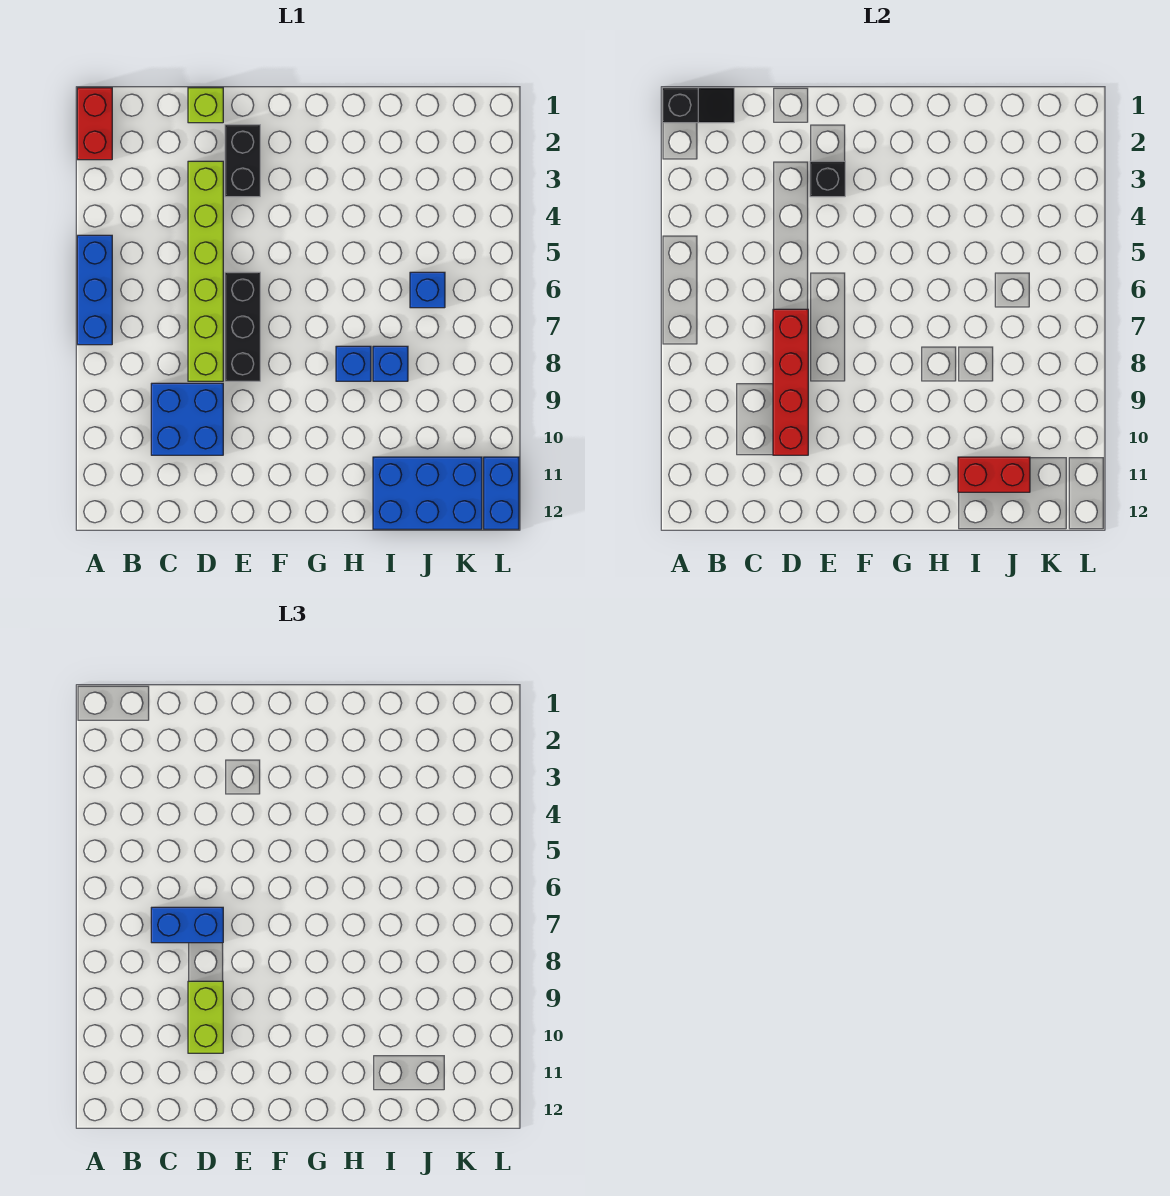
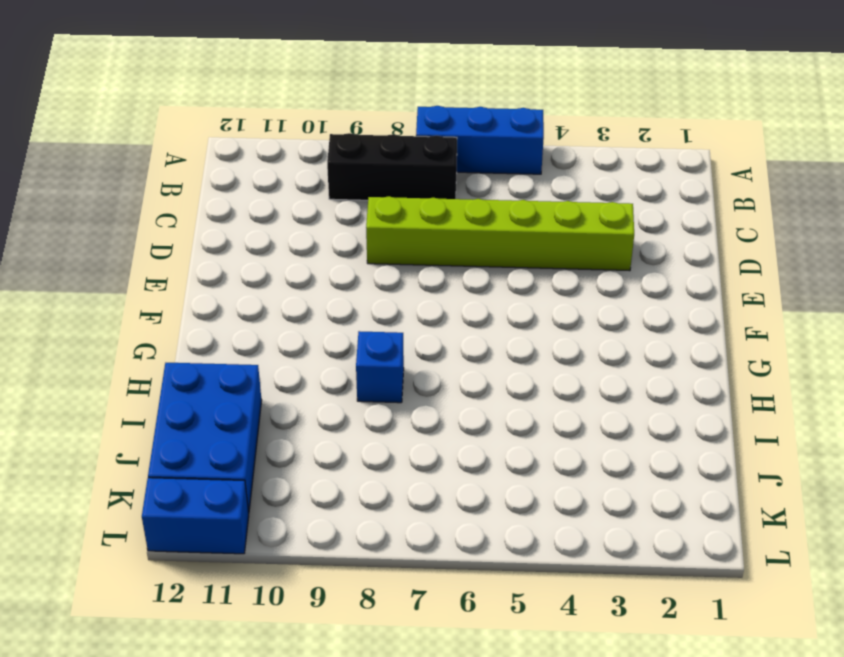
black 1x3 brick [327,133,457,200] -> black 1x3 brick moved to [225,272,260,381]
none -> red 1x2 brick [77,88,112,160]
none -> blue 2x2 brick [151,383,223,455]
none -> lime 1x1 brick [188,88,223,123]

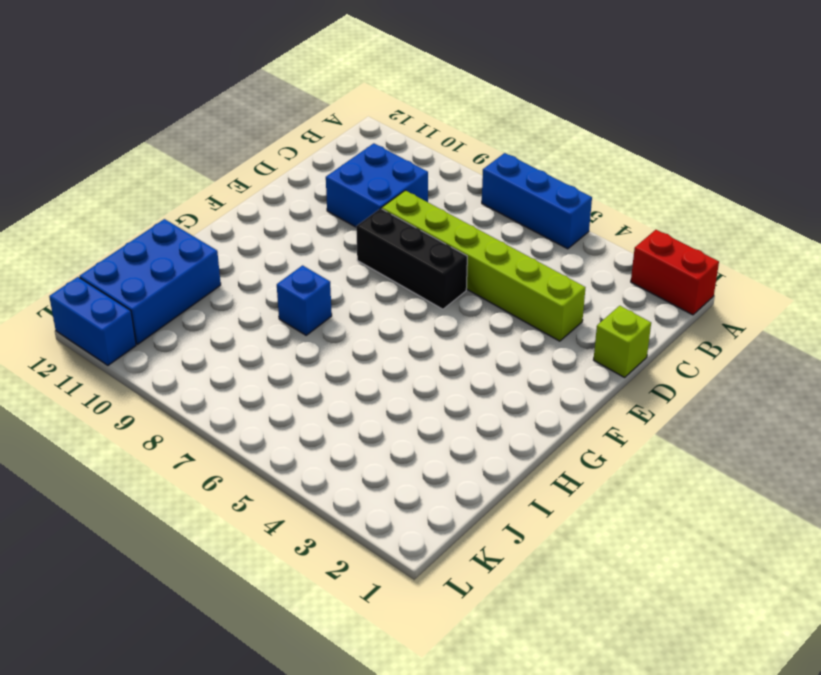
none -> black 1x2 brick [225,125,260,197]
none -> blue 1x1 brick [373,346,408,381]
none -> blue 1x1 brick [410,272,445,308]

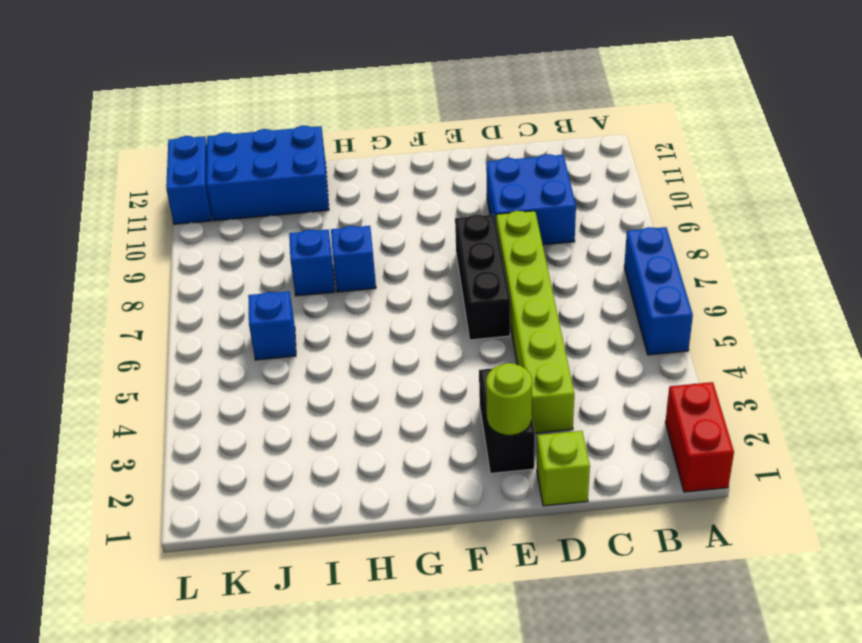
lime 1x1 round brick [486,363,532,435] -> none
none -> black 1x2 slope [662,88,734,123]
none -> red 1x4 brick [773,309,808,455]
none -> black 1x1 brick [810,161,845,197]

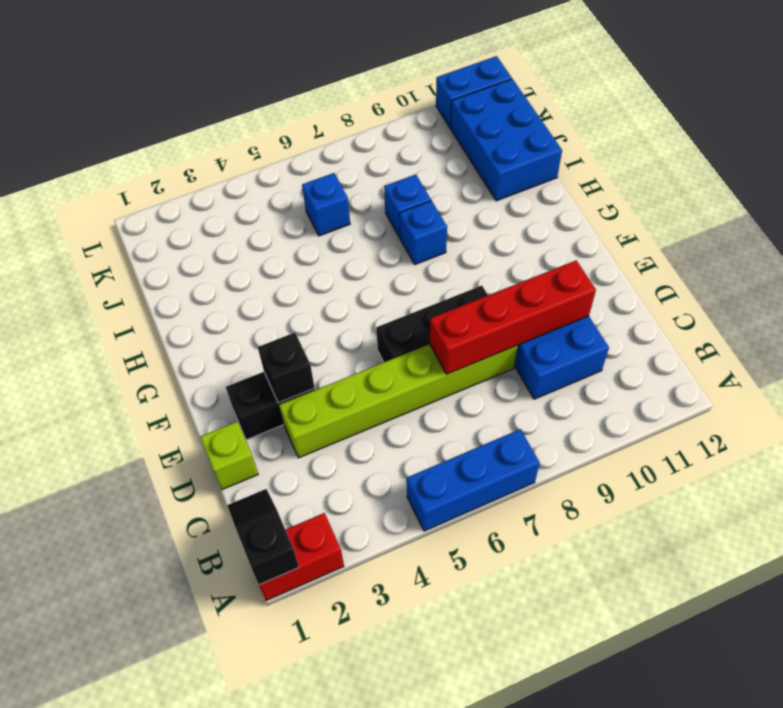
none -> red 1x2 brick [958,457,1030,492]
none -> blue 1x2 brick [151,907,223,943]
none -> lime 1x2 brick [188,981,223,1053]

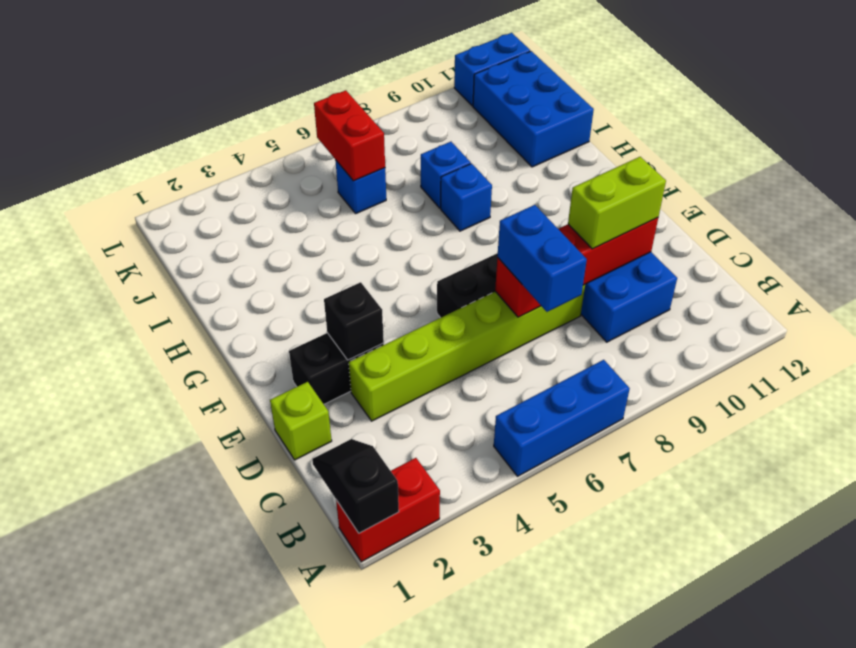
red 1x2 brick [314,90,385,181] -> red 1x2 brick moved to [958,457,1030,492]

